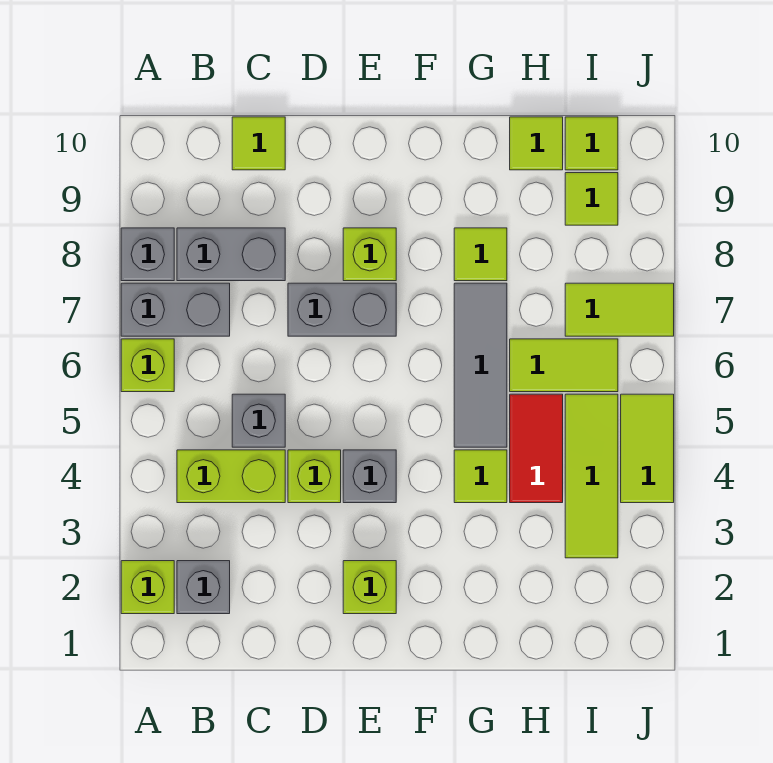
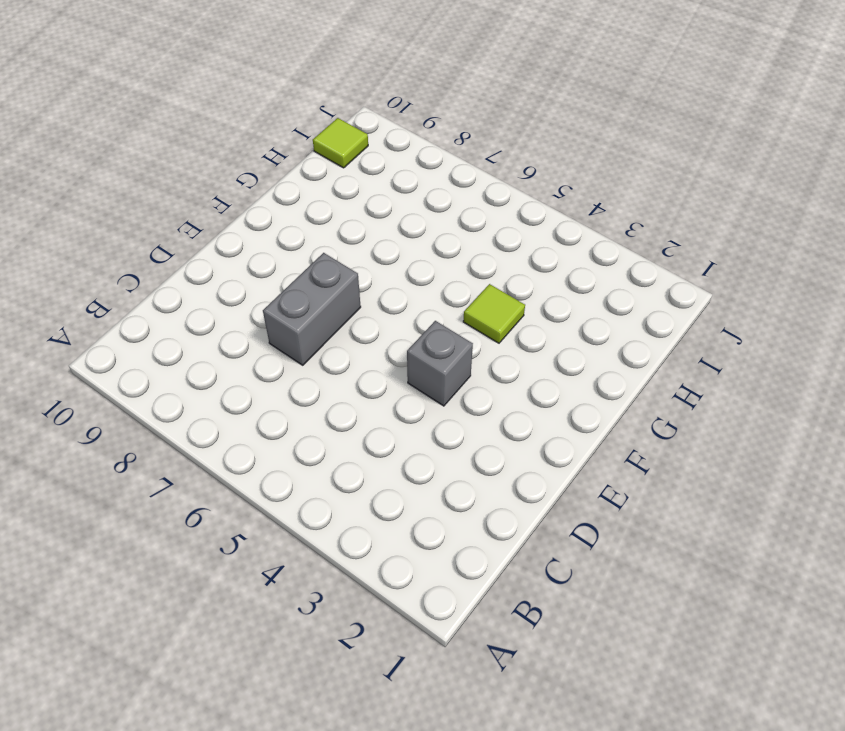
none -> lime 1x1 brick [121,561,174,614]
none -> lime 1x1 brick [121,339,174,392]
none -> grey 1x2 brick [121,283,230,336]

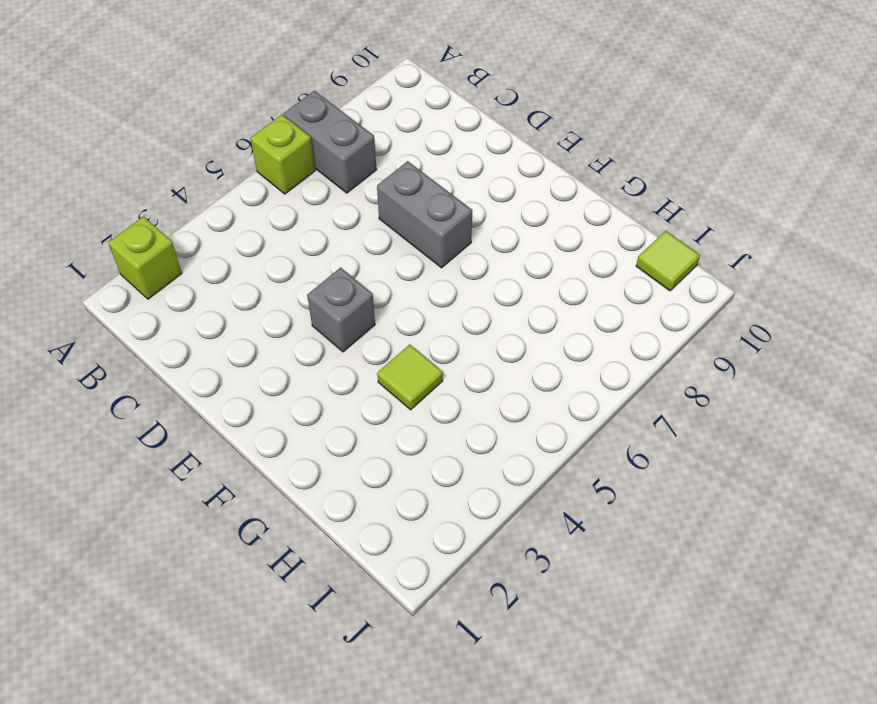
none -> grey 1x1 brick [121,228,174,281]
none -> grey 1x1 brick [177,561,230,614]
none -> lime 1x2 brick [177,450,285,503]

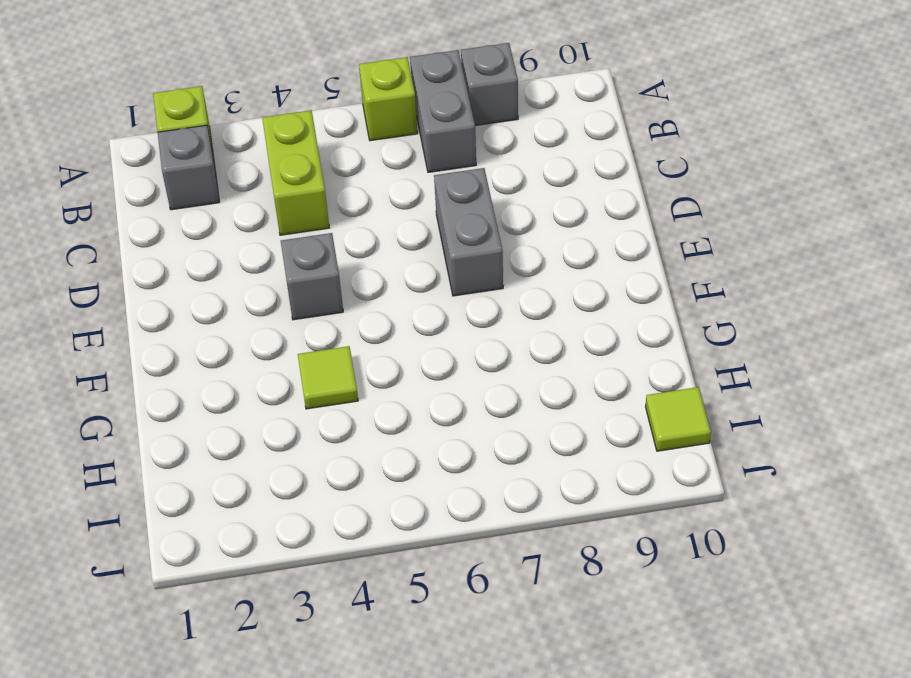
none -> grey 1x2 brick [177,228,285,281]
none -> grey 1x1 brick [232,394,285,447]
none -> lime 1x1 tile [232,117,285,170]

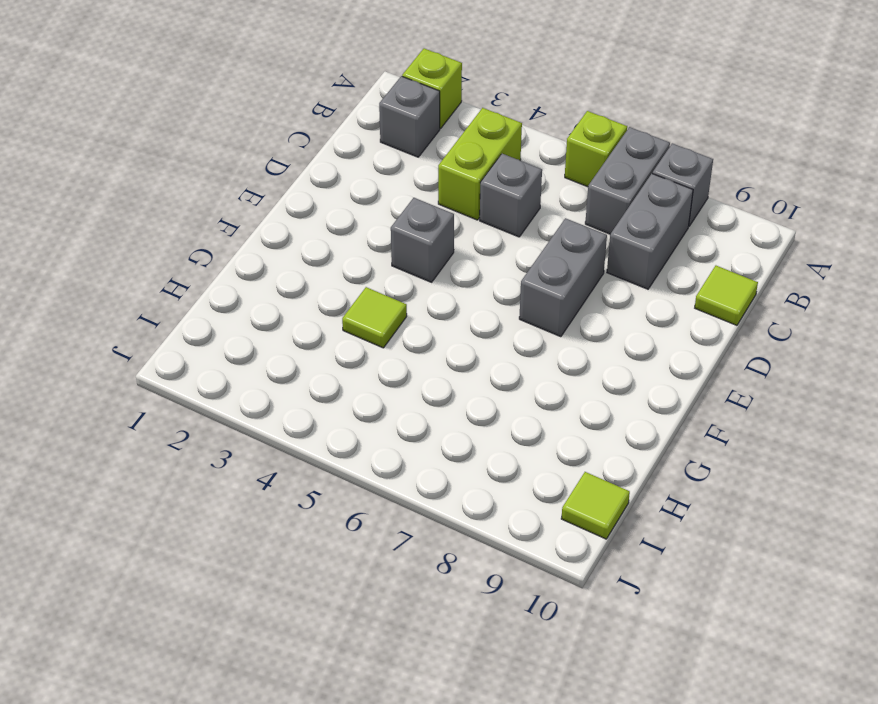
none -> lime 1x1 brick [288,450,341,503]
none -> lime 1x1 brick [343,561,396,614]
none -> lime 1x1 brick [343,228,396,281]

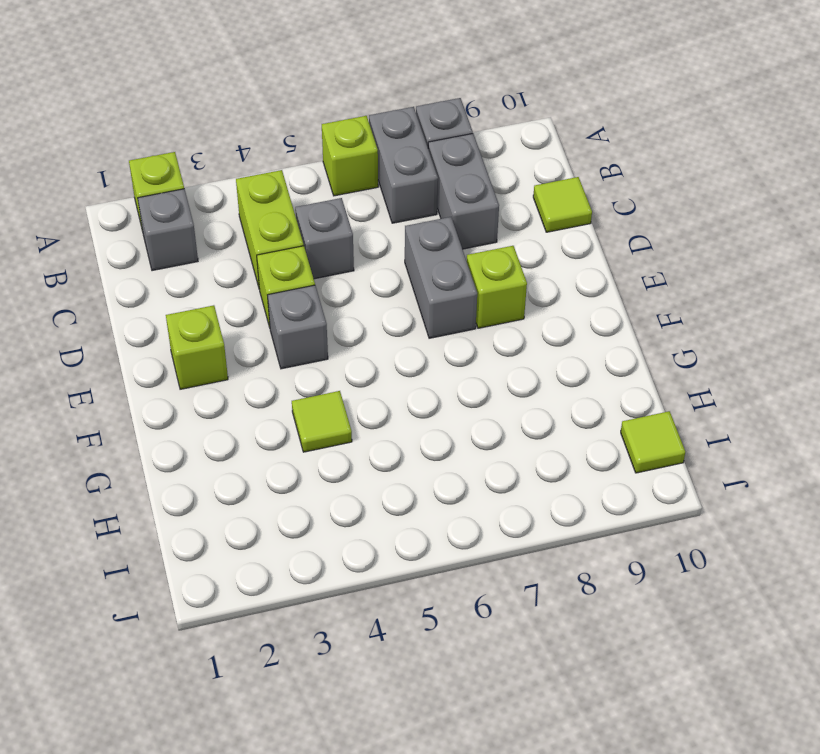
none -> grey 1x3 tile [454,283,507,447]
none -> lime 1x1 tile [454,228,507,281]
none -> red 1x2 tile [510,394,563,503]

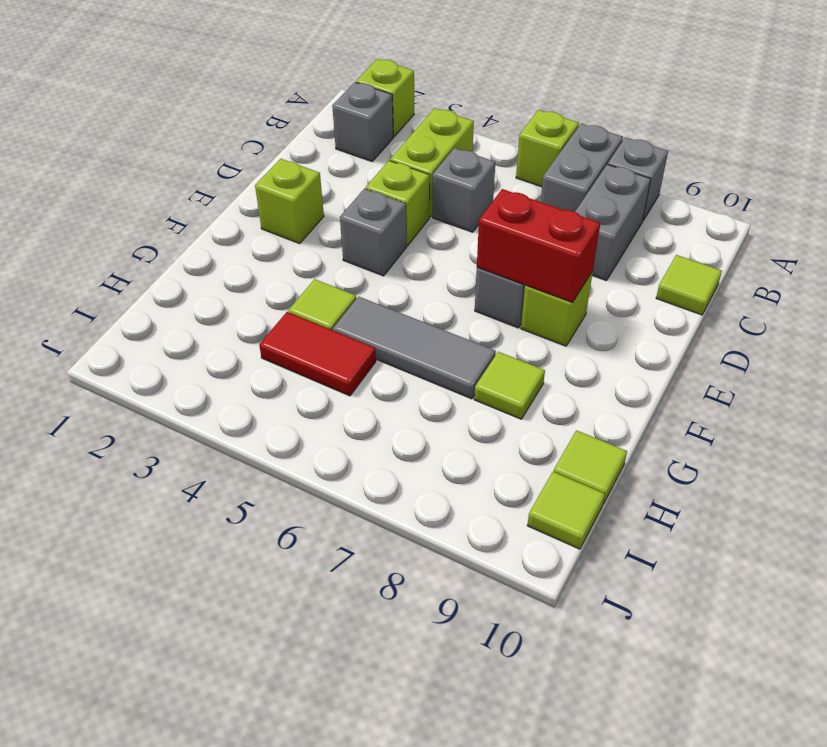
red 1x2 brick [477,189,600,303] -> none
none -> lime 1x2 tile [510,339,618,392]
none -> lime 1x3 tile [565,394,618,558]
none -> lime 1x2 tile [565,283,674,336]

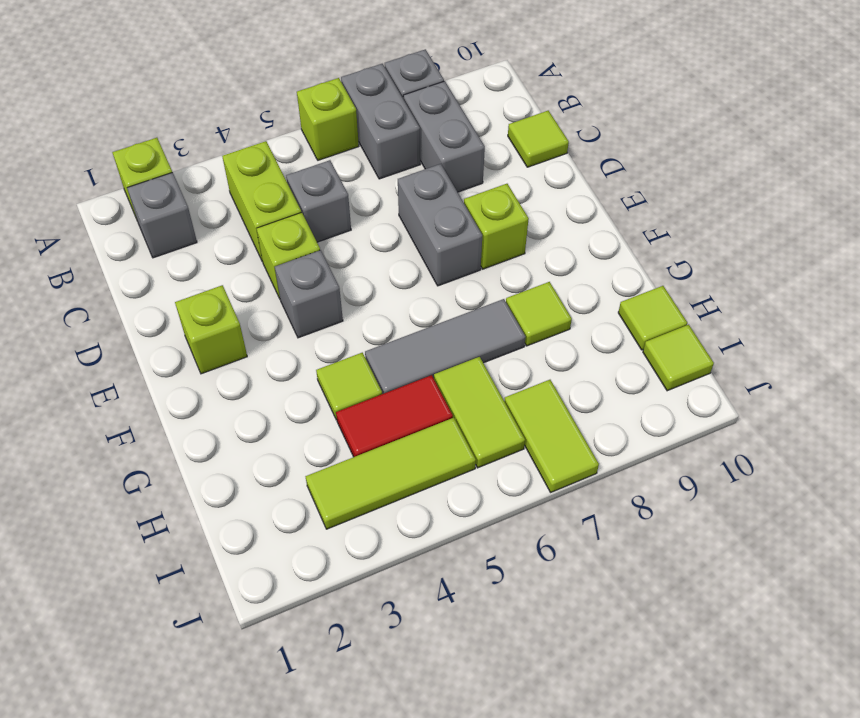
none -> lime 1x1 tile [565,173,618,225]
none -> lime 1x2 tile [621,394,674,503]

